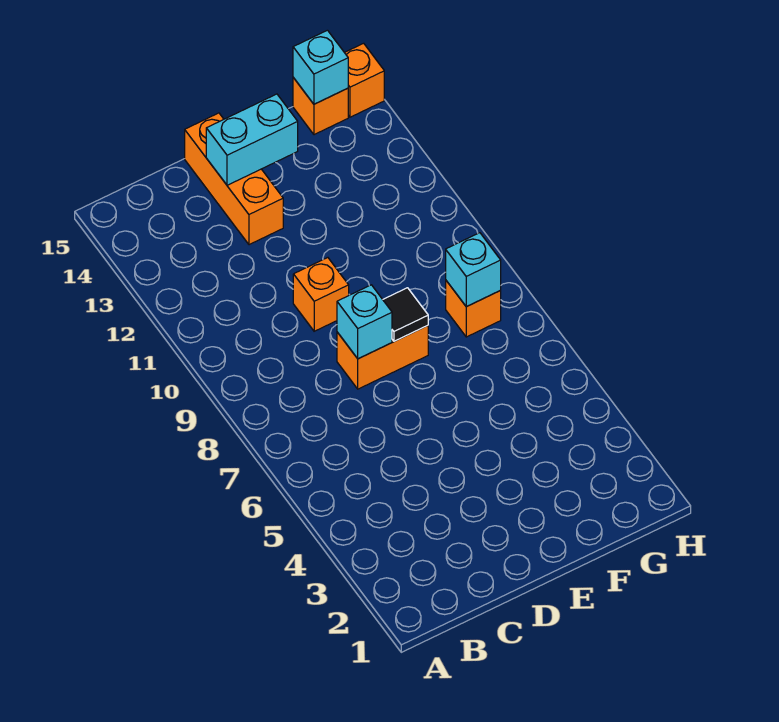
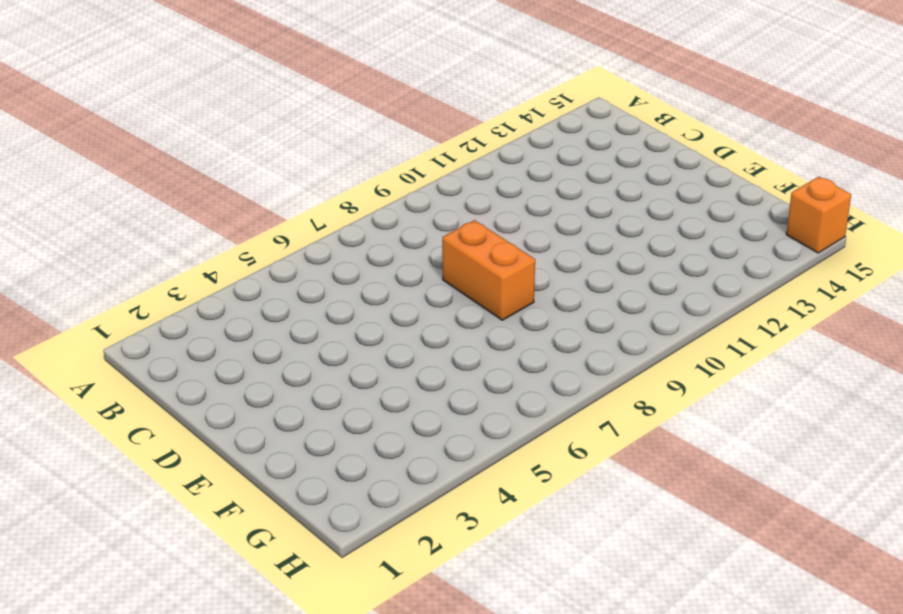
none -> orange 1x1 brick [293,258,349,331]
none -> orange 1x3 brick [185,113,283,245]

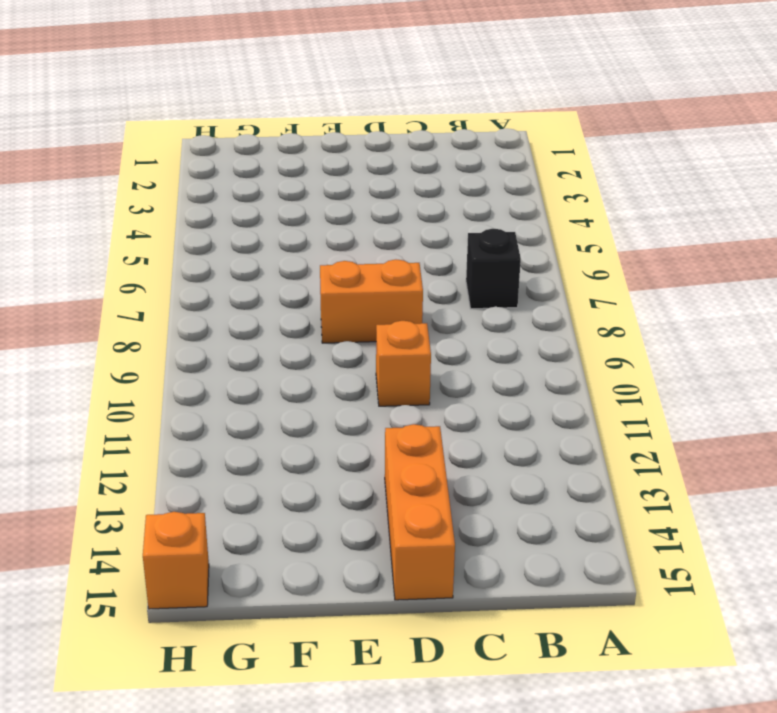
black 1x1 brick [466,229,521,309] -> none
none -> orange 1x1 brick [446,281,501,337]
none -> orange 1x1 brick [293,78,348,135]

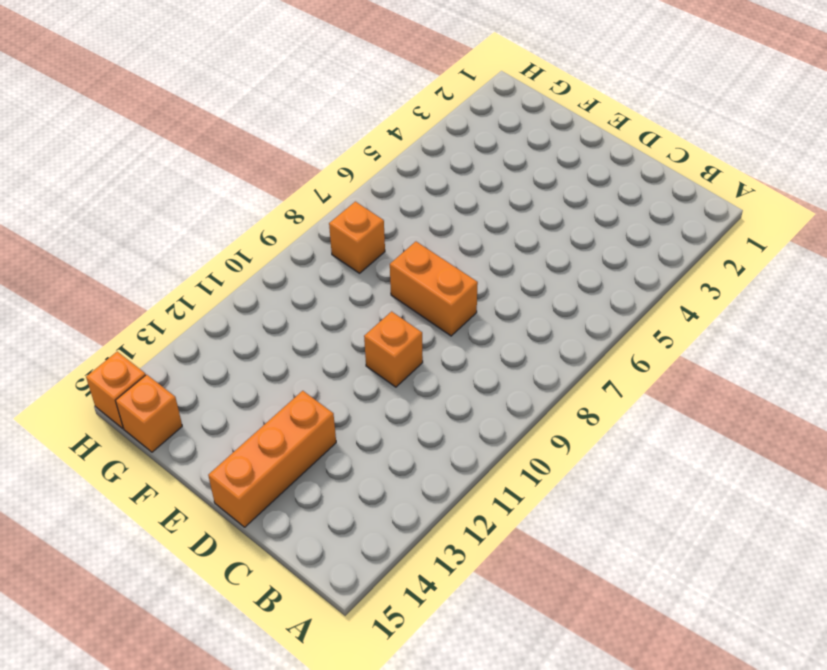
none -> cyan 1x1 brick [337,285,392,359]
none -> cyan 1x2 brick [206,94,298,185]

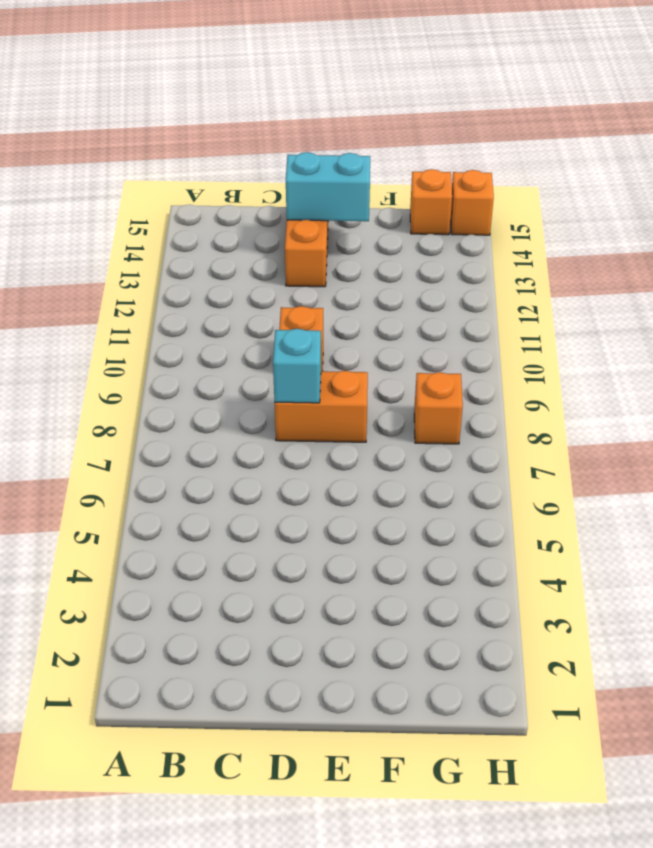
none -> black 1x1 tile [383,288,428,341]
none -> cyan 1x1 brick [446,233,501,307]

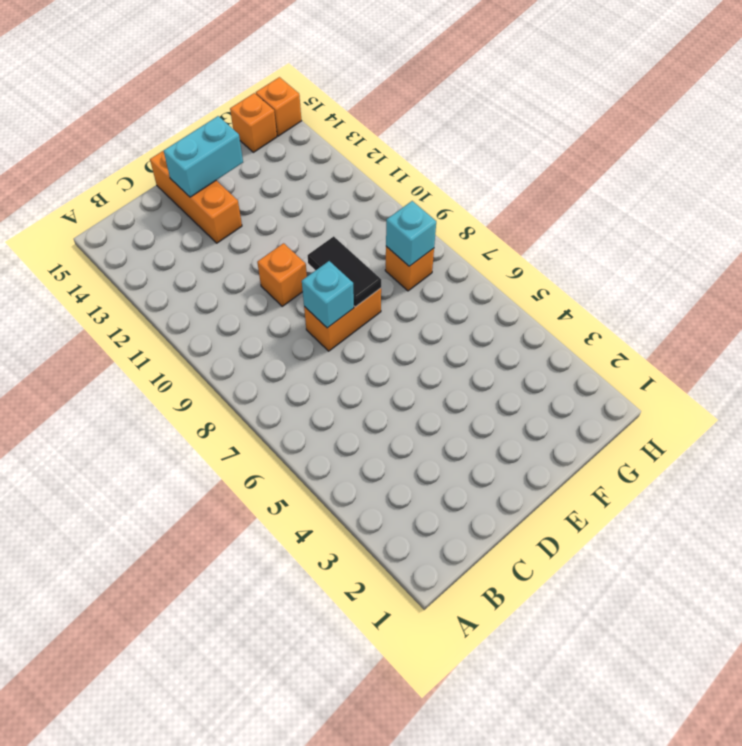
black 1x2 tile [308,236,381,307] -> black 1x1 tile [383,288,428,341]
none -> cyan 1x1 brick [293,30,348,104]

